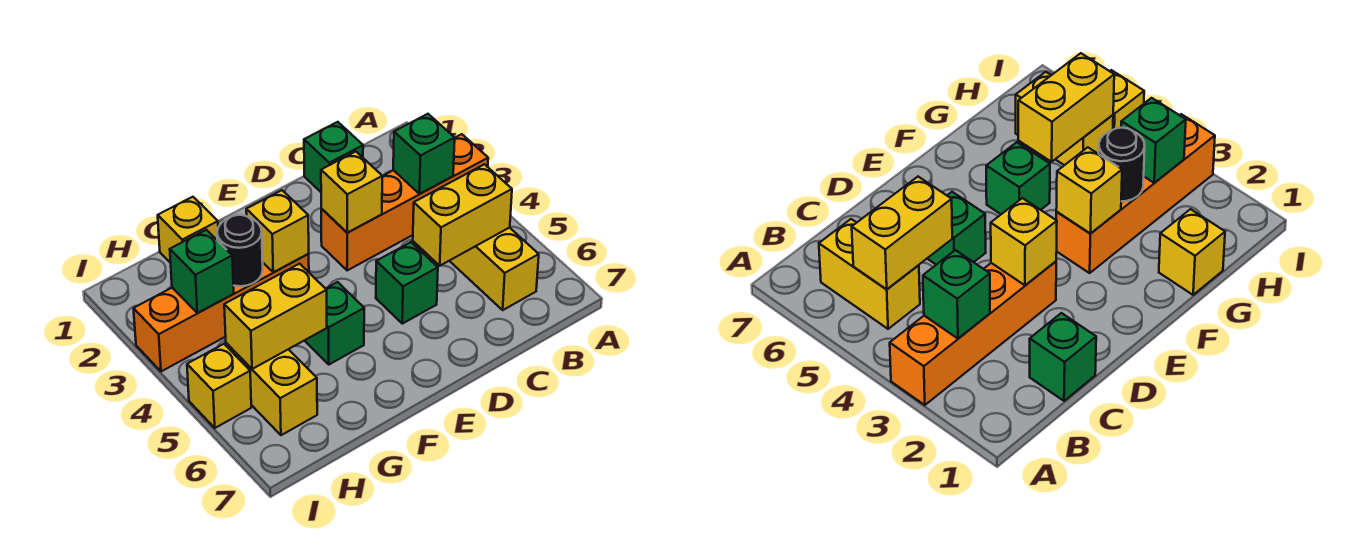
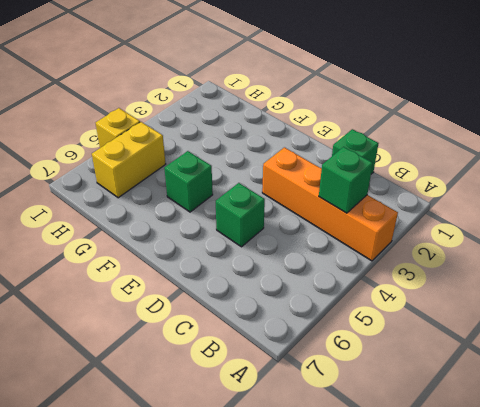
none -> yellow 1x2 brick [450,228,539,310]
none -> orange 1x4 brick [133,254,309,371]
none -> yellow 1x1 brick [158,197,218,263]

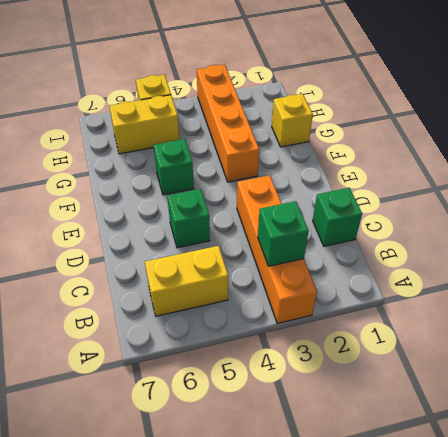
none -> yellow 1x2 brick [413,164,512,266]
none -> yellow 1x1 brick [321,152,382,233]
none -> yellow 1x1 brick [246,190,309,272]

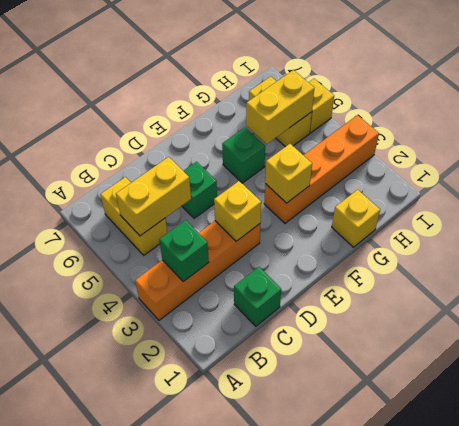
none -> black 1x1 round brick [217,215,263,286]
none -> green 1x1 brick [170,230,234,313]

